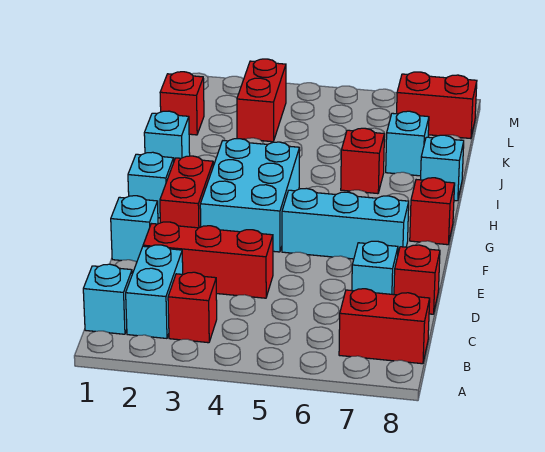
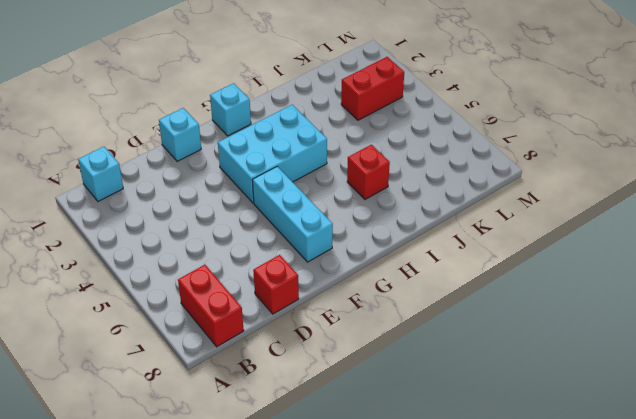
none -> cyan 1x2 brick [126,245,183,338]
none -> red 1x1 brick [168,272,217,343]
none -> red 1x3 brick [143,222,273,298]

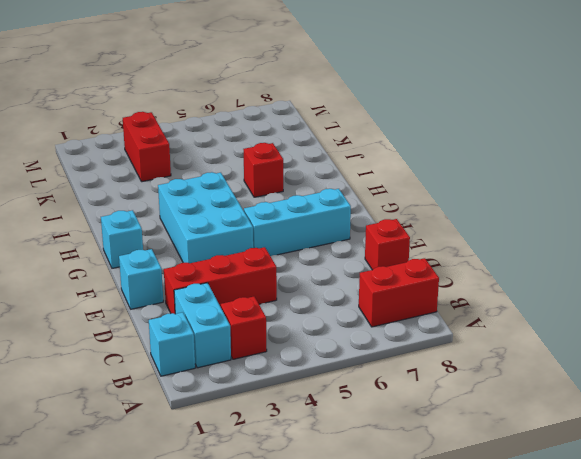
none -> cyan 1x1 brick [352,241,398,295]
none -> red 1x2 brick [160,156,213,228]
none -> red 1x1 brick [410,178,455,245]

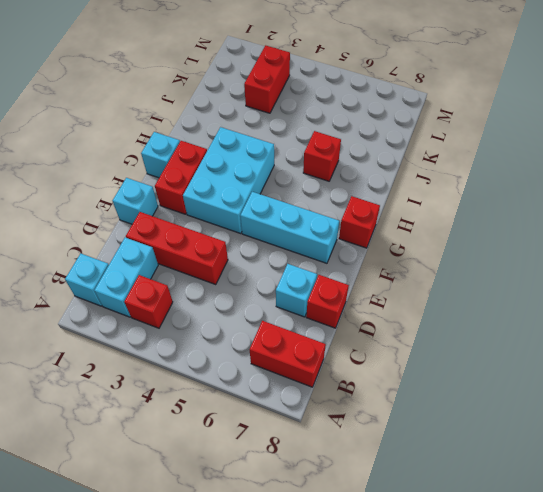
none -> cyan 1x1 brick [144,111,190,160]
none -> cyan 1x1 brick [421,135,464,201]
none -> cyan 1x1 brick [386,111,429,176]

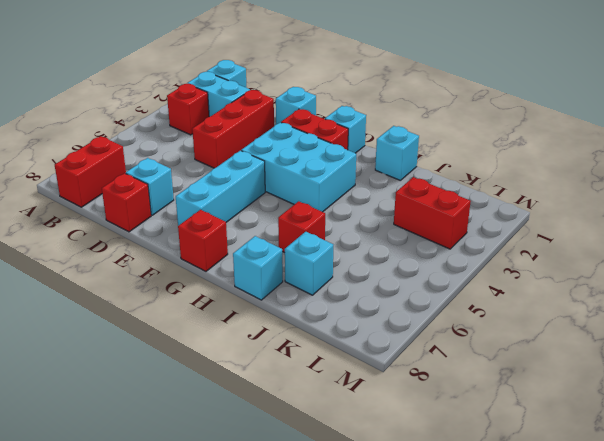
none -> red 1x1 brick [160,72,204,135]
none -> red 1x2 brick [397,72,477,139]

